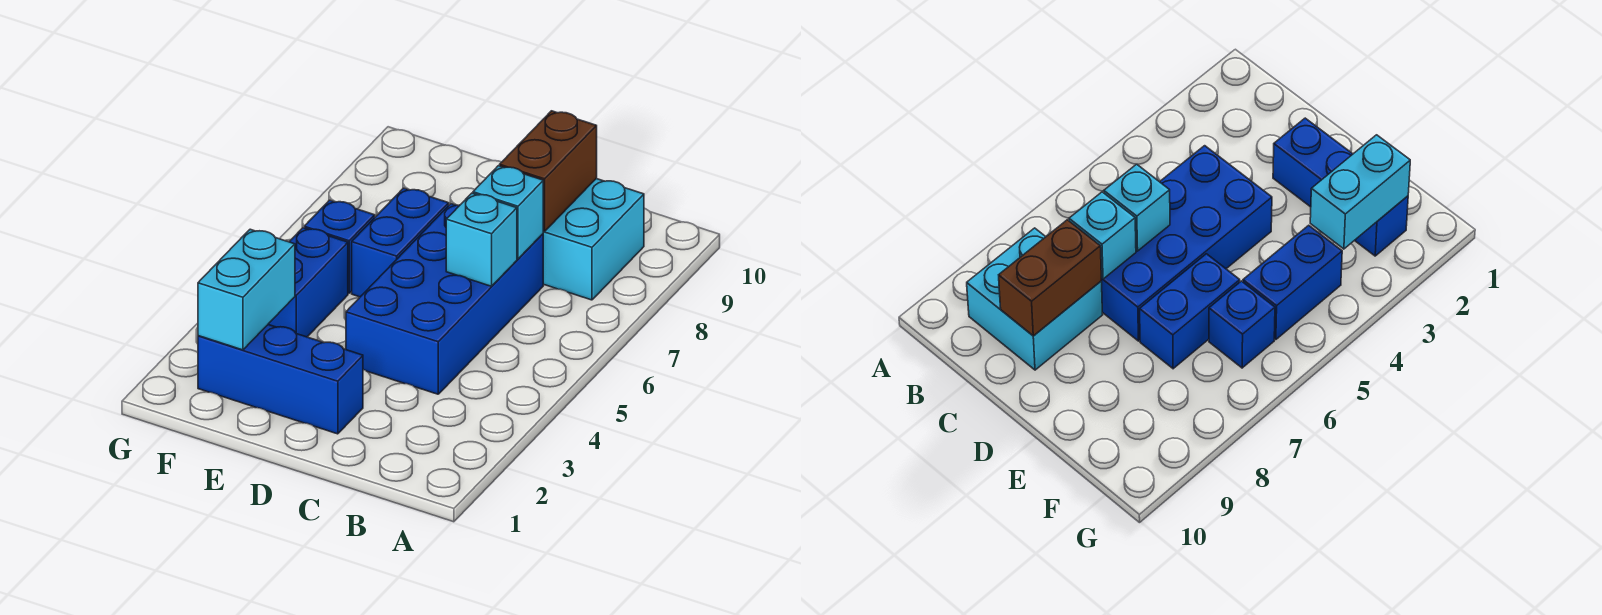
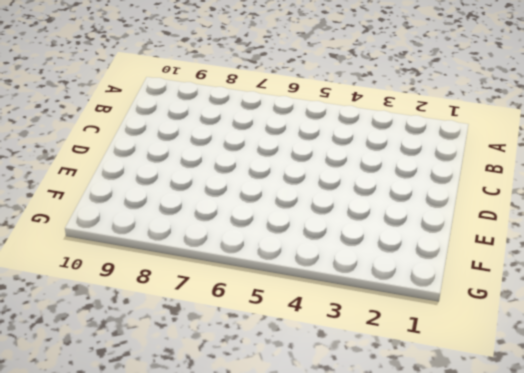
none -> cyan 2x2 brick [543,179,644,300]
none -> blue 2x4 brick [346,204,543,394]

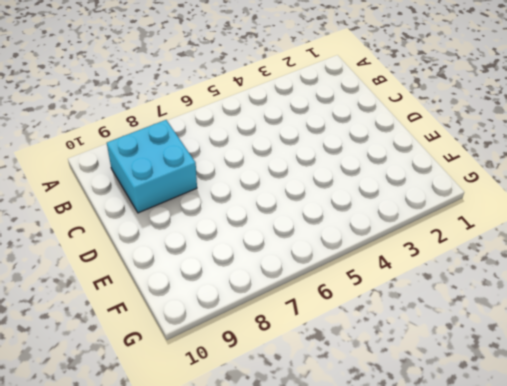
none -> blue 2x4 brick [346,204,543,394]
none -> blue 1x3 brick [198,325,363,434]

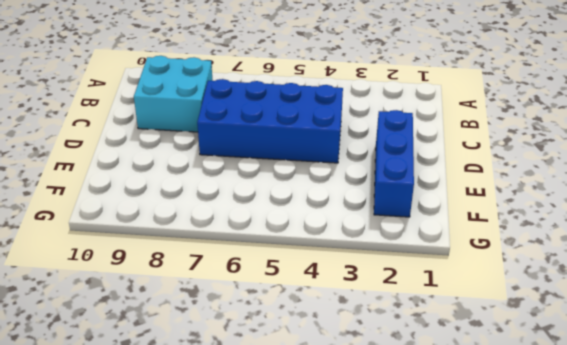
none -> blue 1x2 brick [352,188,449,297]
none -> blue 1x2 brick [268,228,348,337]

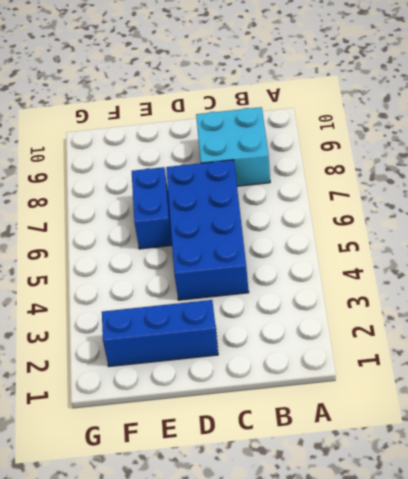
none -> blue 1x2 brick [268,228,348,337]
none -> blue 1x1 brick [304,200,375,293]

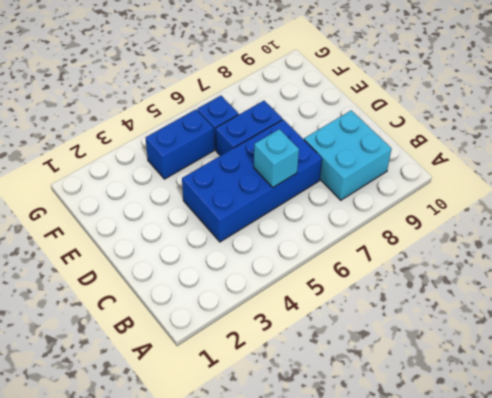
none -> blue 1x3 brick [198,325,363,434]
none -> cyan 1x1 brick [473,166,543,259]

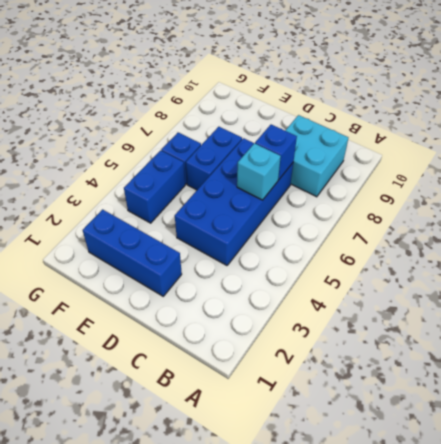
blue 1x1 brick [255,125,297,180] -> cyan 1x1 brick [473,166,543,259]
none -> brown 1x2 brick [500,111,597,231]
none -> cyan 1x2 brick [198,229,295,350]

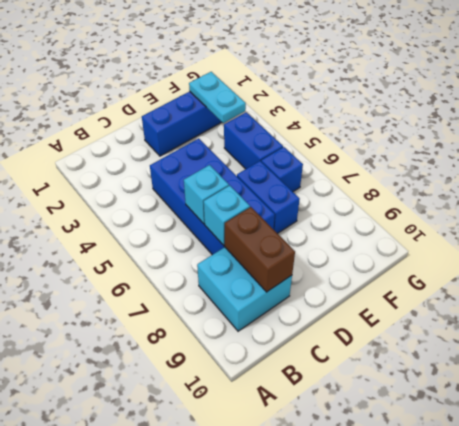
cyan 1x2 plate [189,72,246,123] -> cyan 1x2 brick [198,229,295,350]

